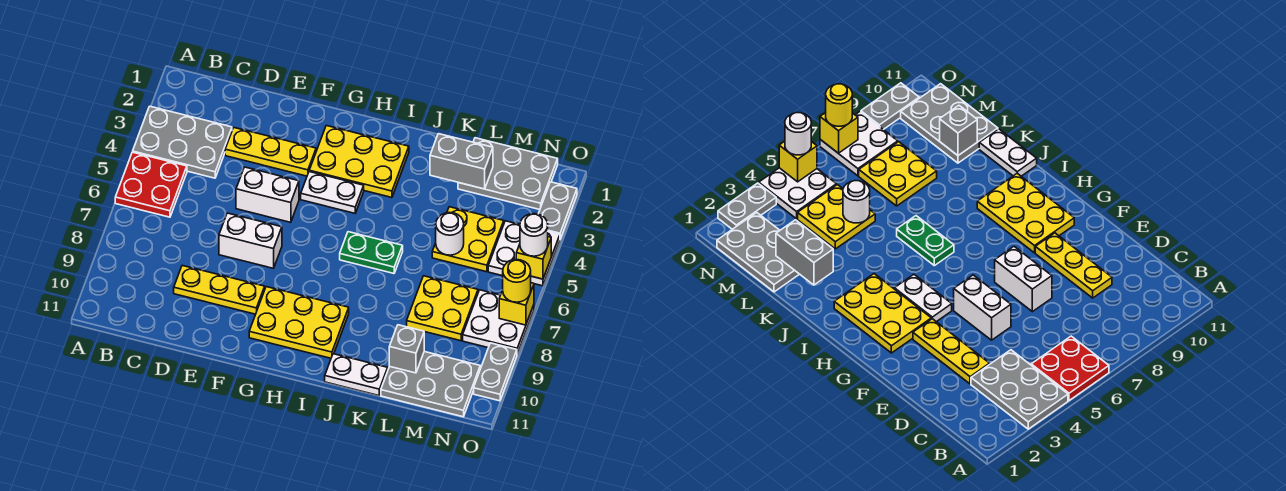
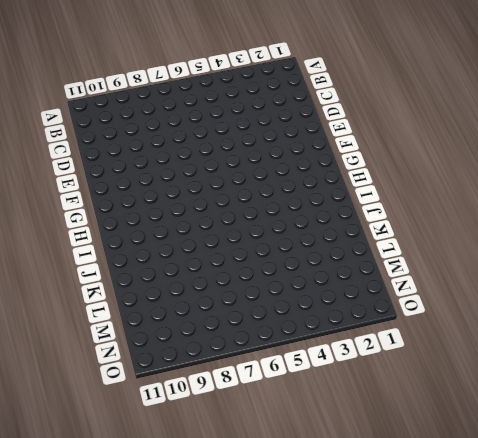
none -> grey 2x3 plate [133,106,232,178]
none -> red 2x2 plate [115,152,187,217]
none -> yellow 1x3 plate [225,128,316,176]

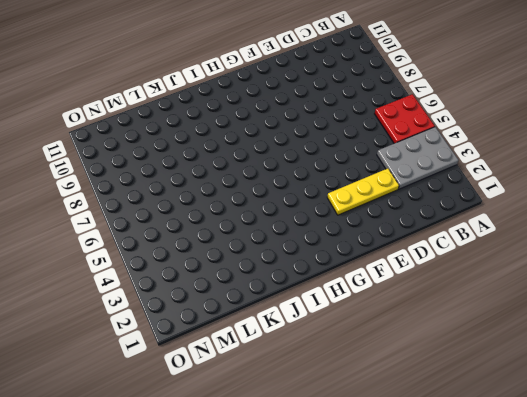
none -> yellow 1x3 plate [174,266,265,314]
none -> white 1x2 brick [236,167,299,222]
none -> white 1x2 brick [219,213,282,268]

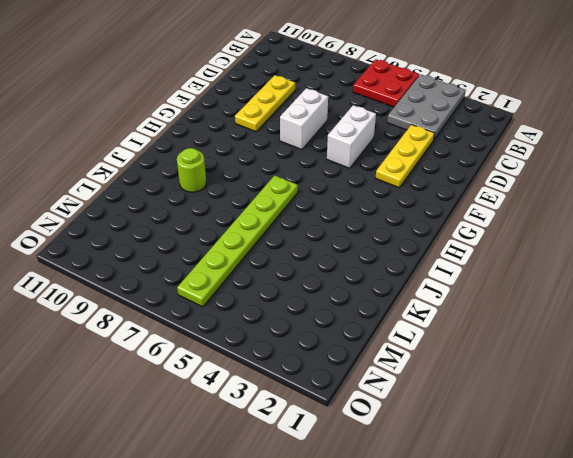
lime 1x6 plate [177,175,298,307] -> green 1x2 plate [340,232,403,274]
lime 1x1 round brick [177,148,206,192] -> none
none -> yellow 2x3 plate [309,126,409,198]
none -> white 1x2 plate [301,172,364,213]
none -> yellow 2x3 plate [249,287,349,358]

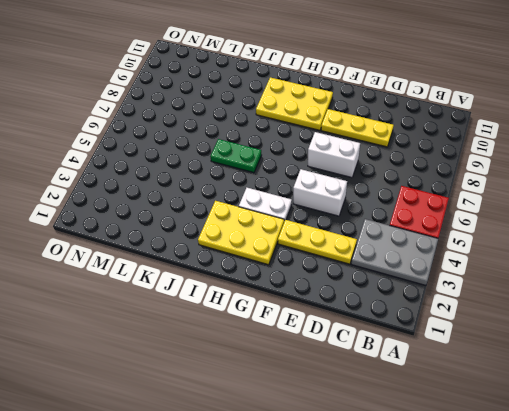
none -> white 1x2 plate [325,354,388,396]
none -> grey 2x3 plate [458,138,558,210]
none -> yellow 2x2 plate [432,207,504,272]

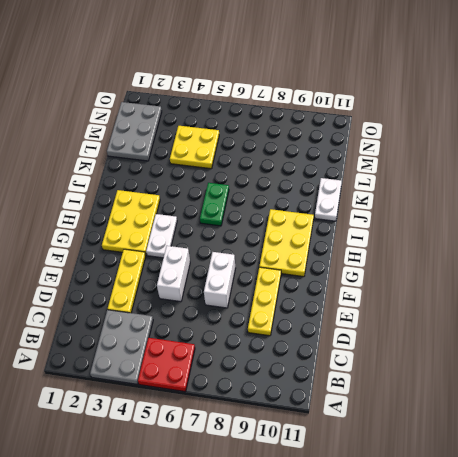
none -> yellow 2x2 plate [407,276,478,341]
none -> grey 2x3 plate [381,351,480,417]
none -> white 2x2 plate [488,221,560,286]

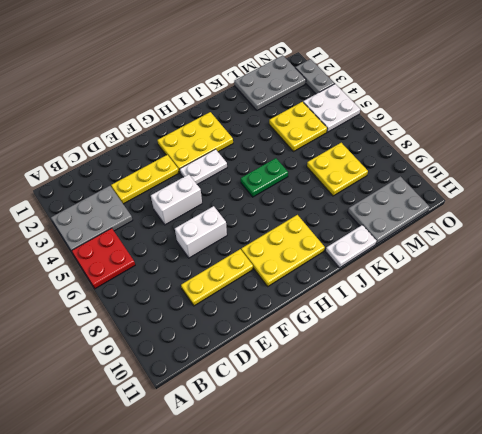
none -> white 2x2 plate [463,290,534,354]
none -> grey 1x2 plate [474,343,517,401]
none -> grey 1x2 brick [430,134,493,189]

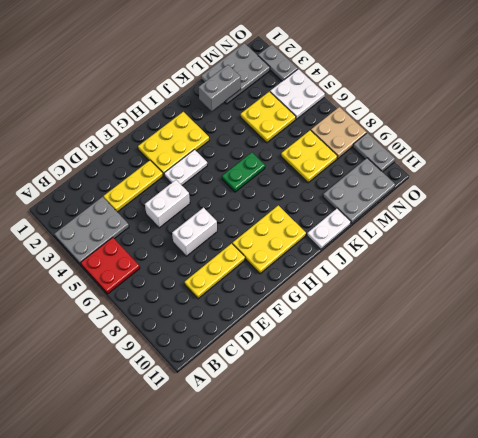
tan 2x2 plate [311,107,367,158] -> white 2x2 plate [463,290,534,354]
none -> white 1x1 round brick [436,212,464,255]
none -> grey 1x1 brick [389,325,424,373]
none -> yellow 1x1 brick [516,237,551,279]

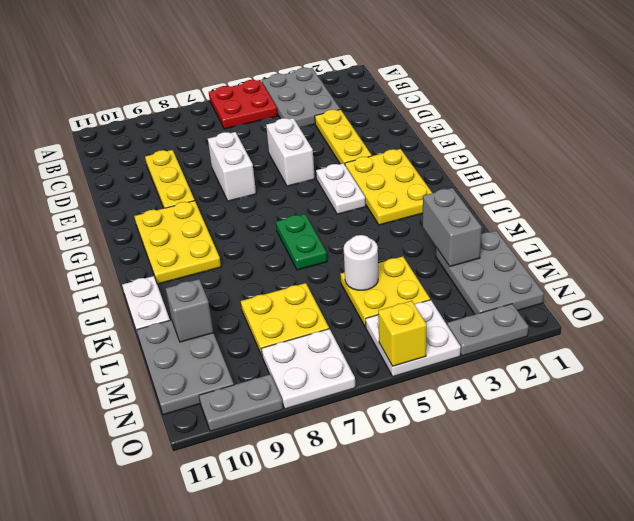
none -> yellow 1x1 brick [499,283,534,325]
none -> white 1x1 round brick [520,214,548,256]
none -> yellow 1x1 round brick [503,260,531,302]

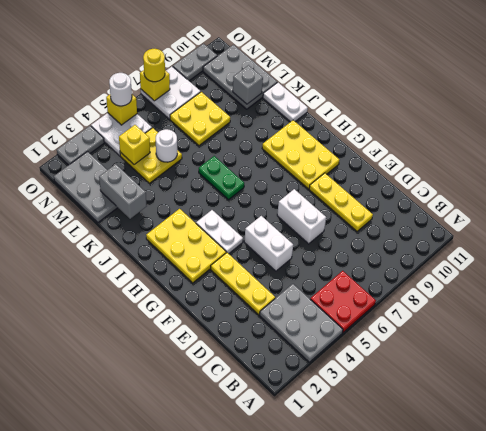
yellow 1x1 brick [119,125,150,165] -> none

